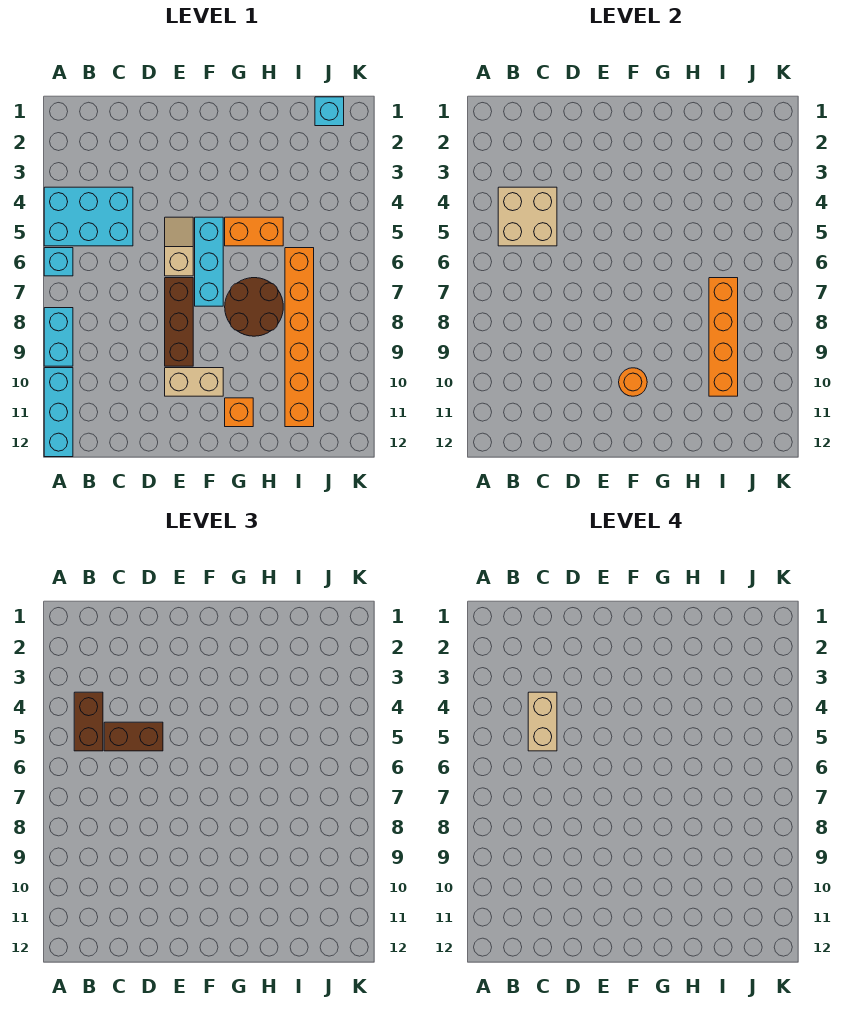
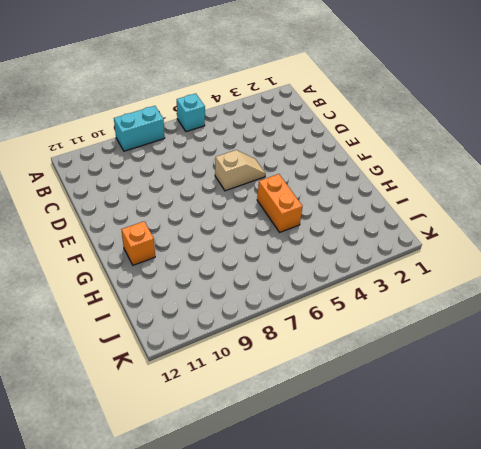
none -> cyan 2x3 brick [44,187,133,246]
none -> cyan 1x3 brick [44,368,73,457]
none -> brown 1x3 brick [165,278,193,366]

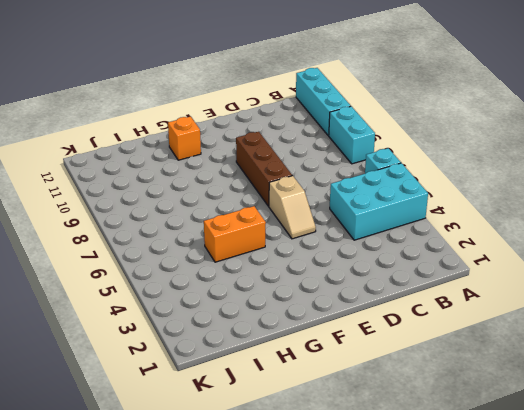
none -> tan 1x2 brick [165,368,223,396]
none -> cyan 1x3 brick [195,217,223,306]
none -> brown 2x2 round brick [225,278,283,336]

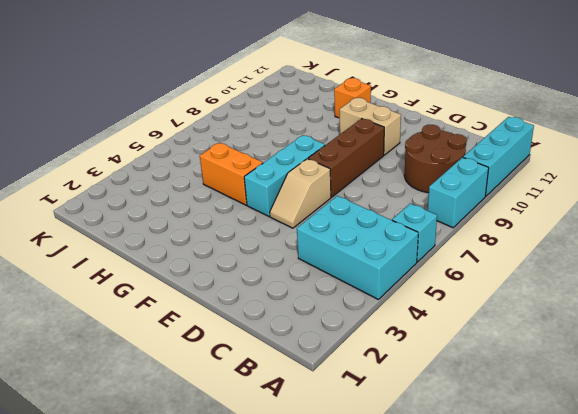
brown 2x2 round brick [404,125,467,193] -> brown 2x2 round brick moved to [225,278,283,336]
none -> orange 1x6 brick [285,248,314,427]
none -> cyan 1x1 brick [315,97,344,126]
none -> tan 2x2 brick [498,187,557,246]

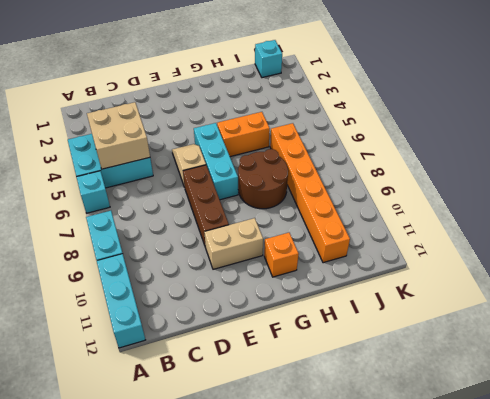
none -> orange 1x1 round brick [619,368,647,396]
none -> orange 1x4 brick [709,278,738,396]
none -> brown 1x2 brick [74,692,103,751]

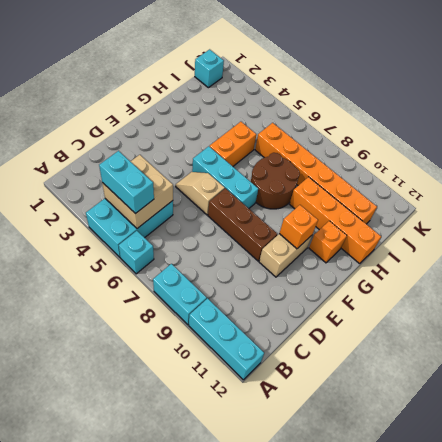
cyan 1x2 brick [99,151,154,214] -> brown 1x2 brick [74,692,103,751]
orange 1x1 brick [279,205,318,249] -> orange 1x1 round brick [619,368,647,396]
orange 1x4 brick [290,177,381,264] -> orange 1x4 brick moved to [709,278,738,396]
none -> brown 1x2 brick [104,722,163,751]
none -> tan 1x2 brick [528,692,557,751]

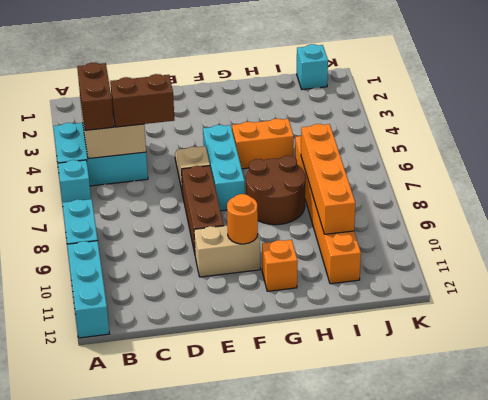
none -> tan 1x2 brick [528,692,557,751]

